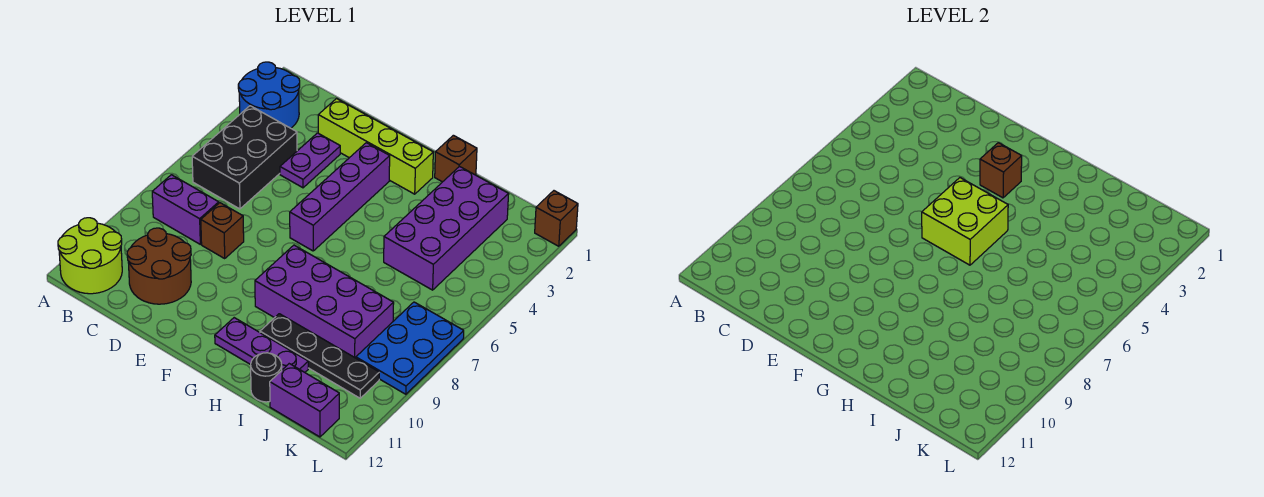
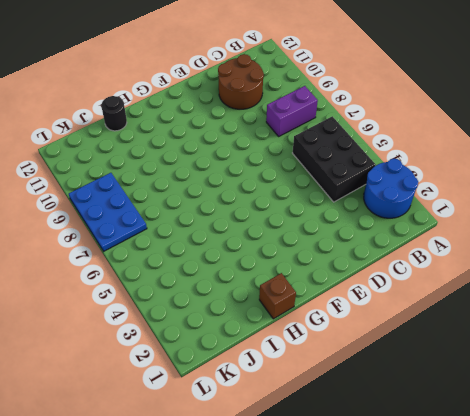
none -> lime 2x2 round brick [58,218,122,294]
none -> lime 1x4 brick [318,98,433,194]
none -> purple 1x2 plate [280,133,340,188]

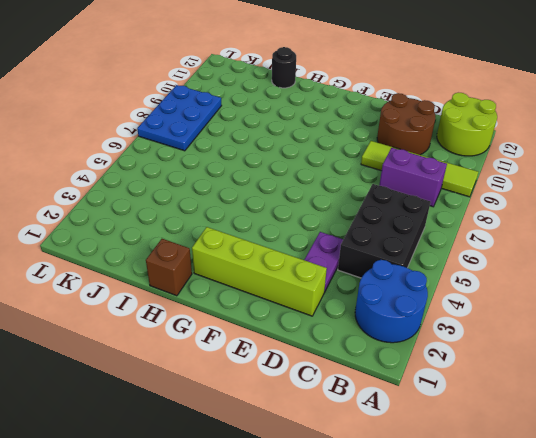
lime 1x4 tile [361,141,478,197] -> none
none -> brown 1x1 brick [201,203,244,258]
none -> purple 1x4 brick [290,143,390,251]
none -> purple 2x4 brick [255,245,394,358]

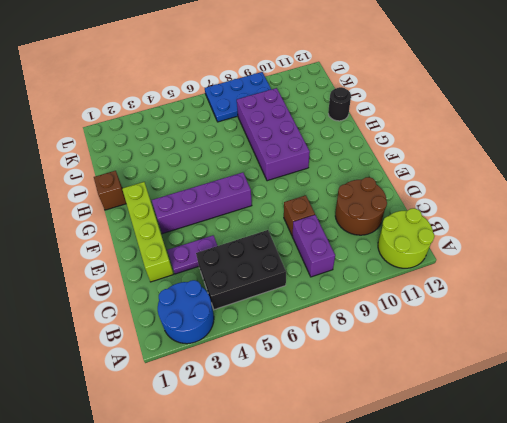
none -> purple 1x3 plate [215,318,308,372]
none -> black 1x4 plate [260,314,379,398]
none -> purple 2x4 brick [384,167,509,290]

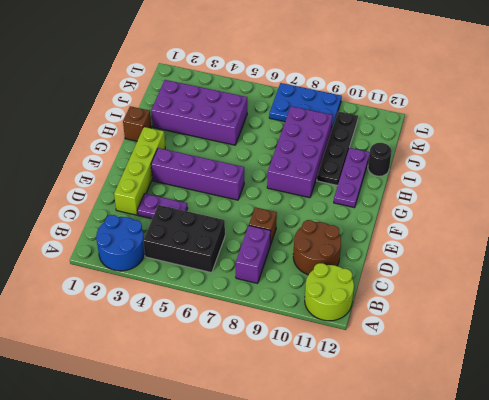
none -> purple 1x2 brick [270,364,339,437]
none -> brown 1x1 brick [535,191,578,246]
none -> brown 1x1 brick [980,143,1022,198]

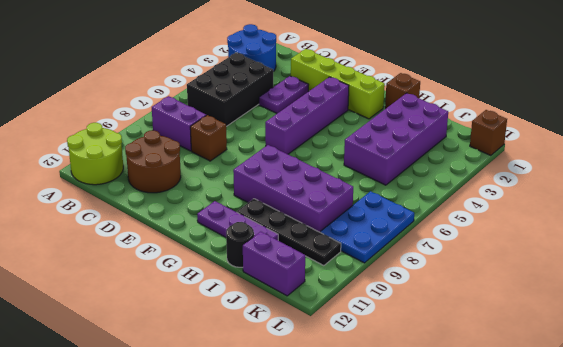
none -> brown 1x1 brick [980,143,1022,198]
none -> lime 2x2 brick [922,178,1008,265]

